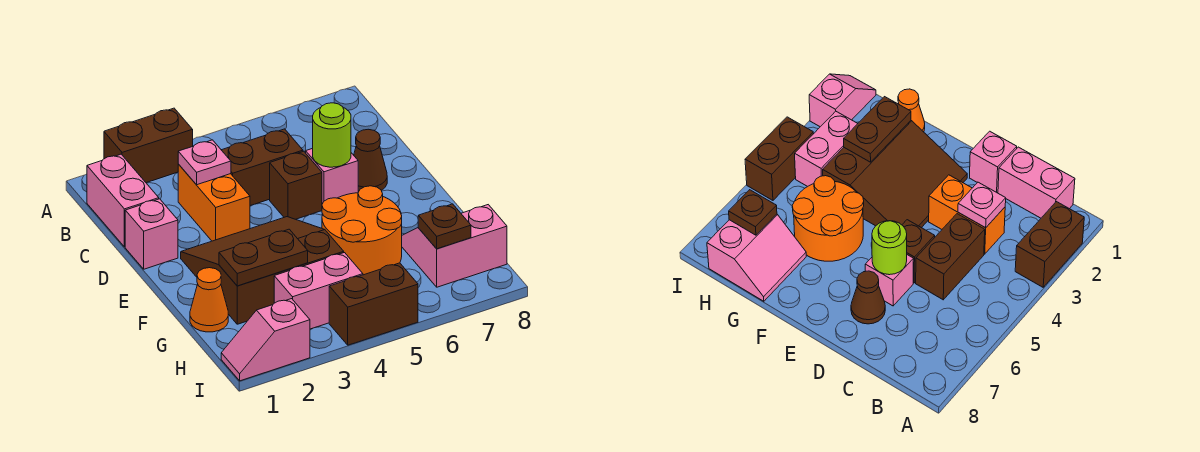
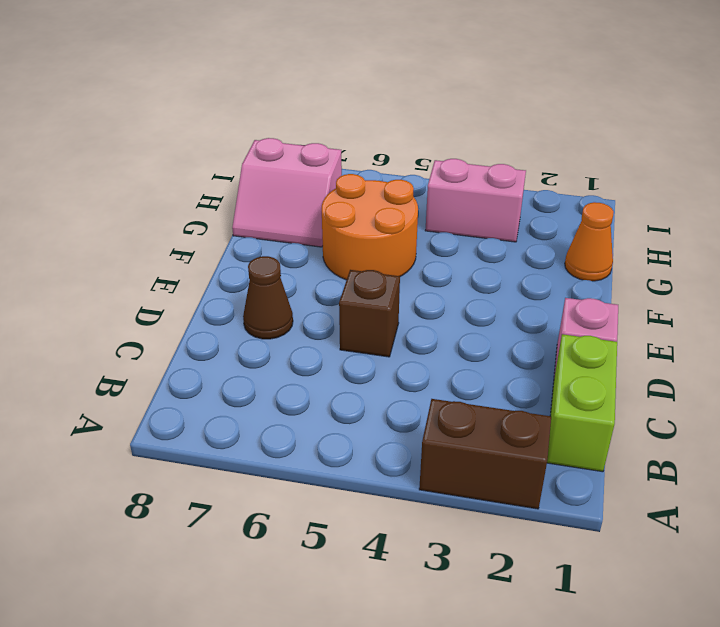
lime 1x2 brick [547,334,617,472] -> pink 1x2 brick [87,154,159,247]
none -> orange 1x2 brick [178,164,250,241]
none -> brown 1x2 brick [222,129,303,206]
none -> pink 1x1 brick [306,148,358,204]

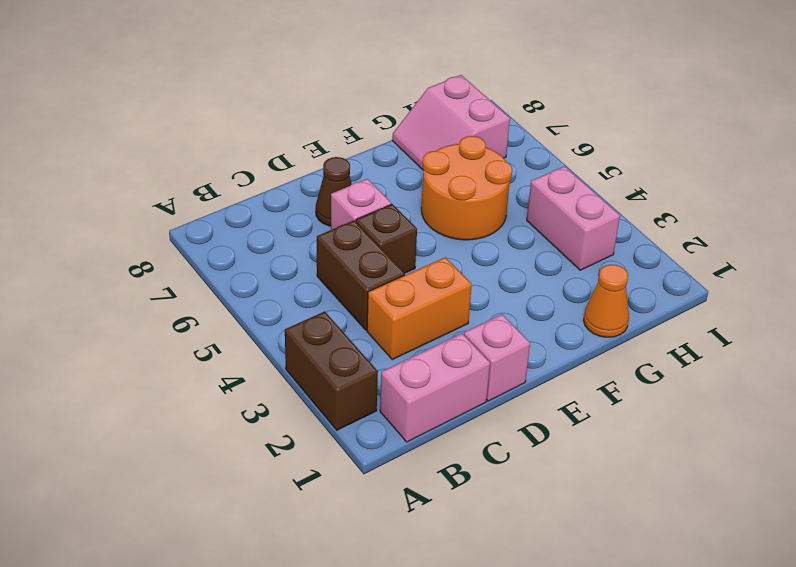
none -> brown 3x3 slope [181,217,344,324]
none -> pink 1x2 slope [221,299,310,381]
none -> brown 1x2 brick [329,263,418,345]

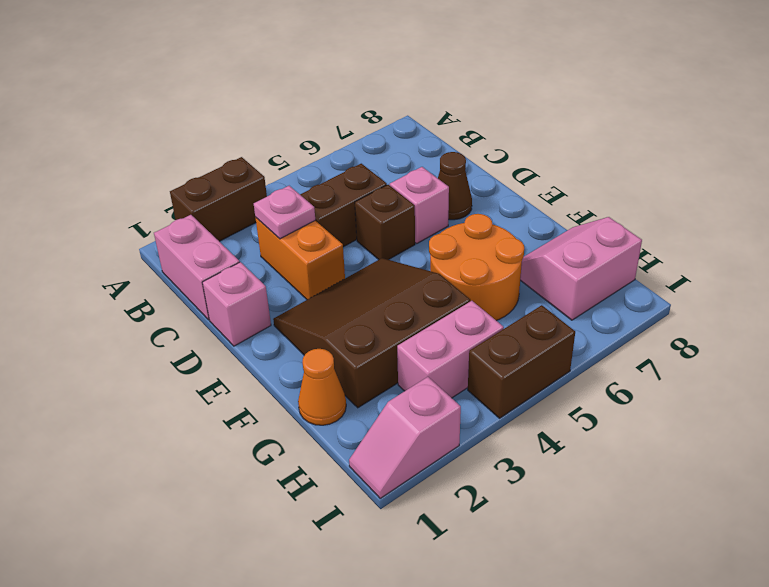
none -> lime 1x1 round brick [313,103,351,167]
none -> brown 1x2 plate [219,229,308,286]
none -> brown 1x1 plate [418,204,471,249]

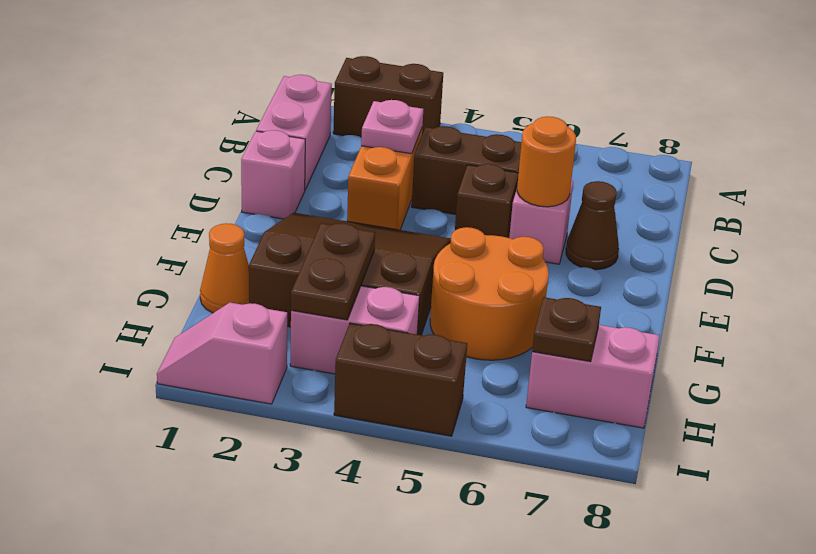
orange 1x1 round brick [517,116,576,207] -> lime 1x1 round brick [313,103,351,167]
brown 1x2 plate [291,223,375,320] -> brown 1x2 plate turned to [219,229,308,286]

